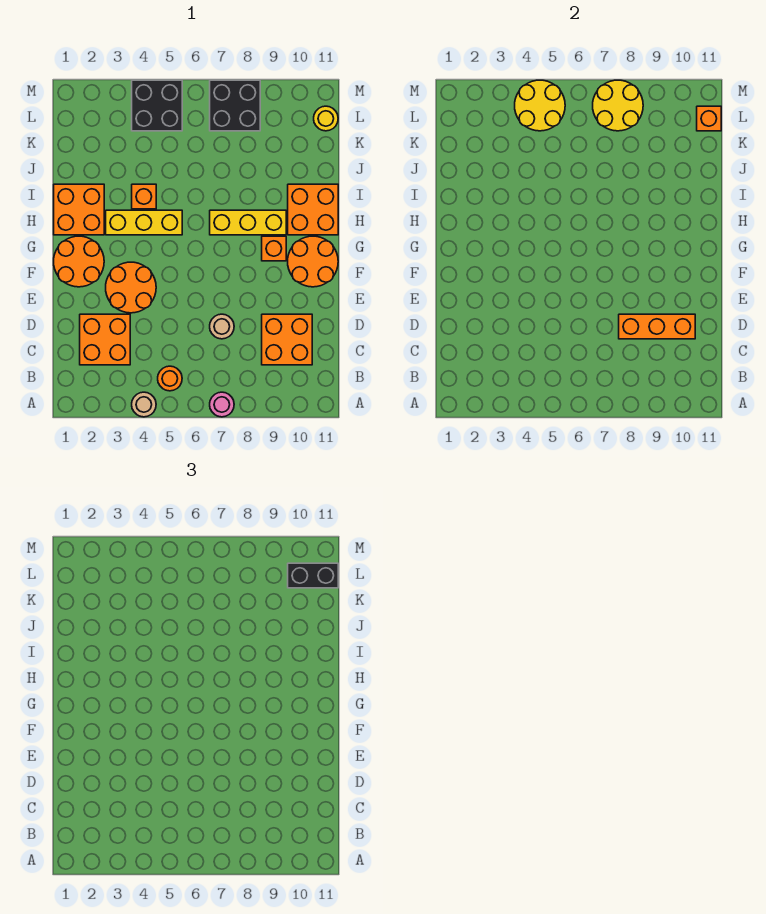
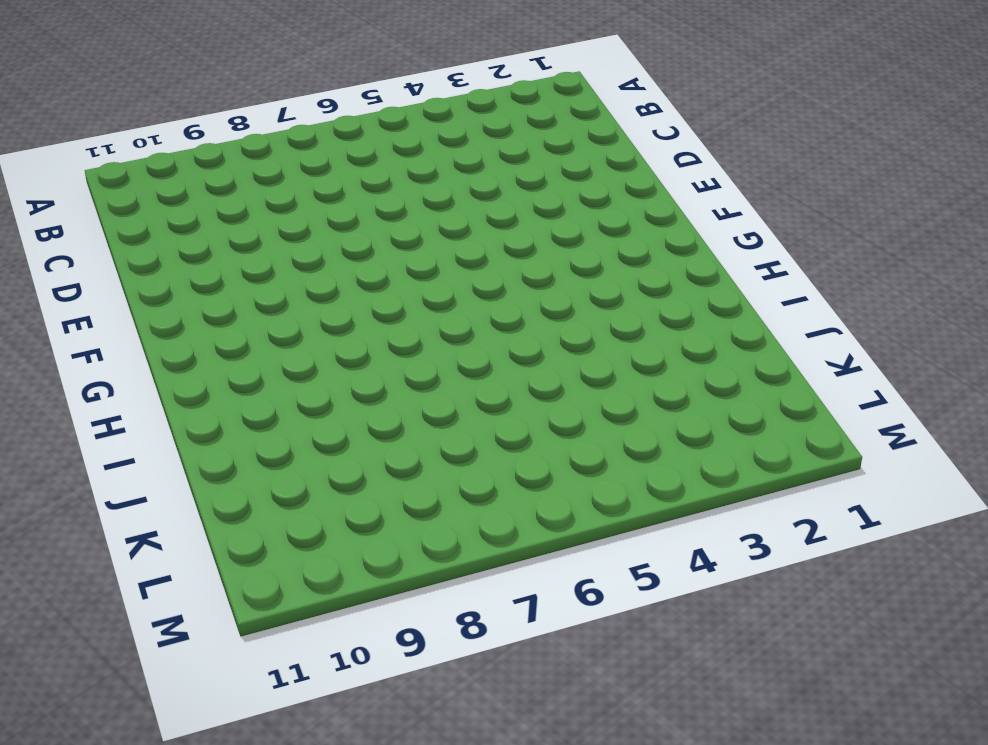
none -> tan 1x1 round brick [132,392,156,417]
none -> pink 1x1 round brick [210,392,234,417]
none -> orange 1x1 round brick [158,366,182,391]

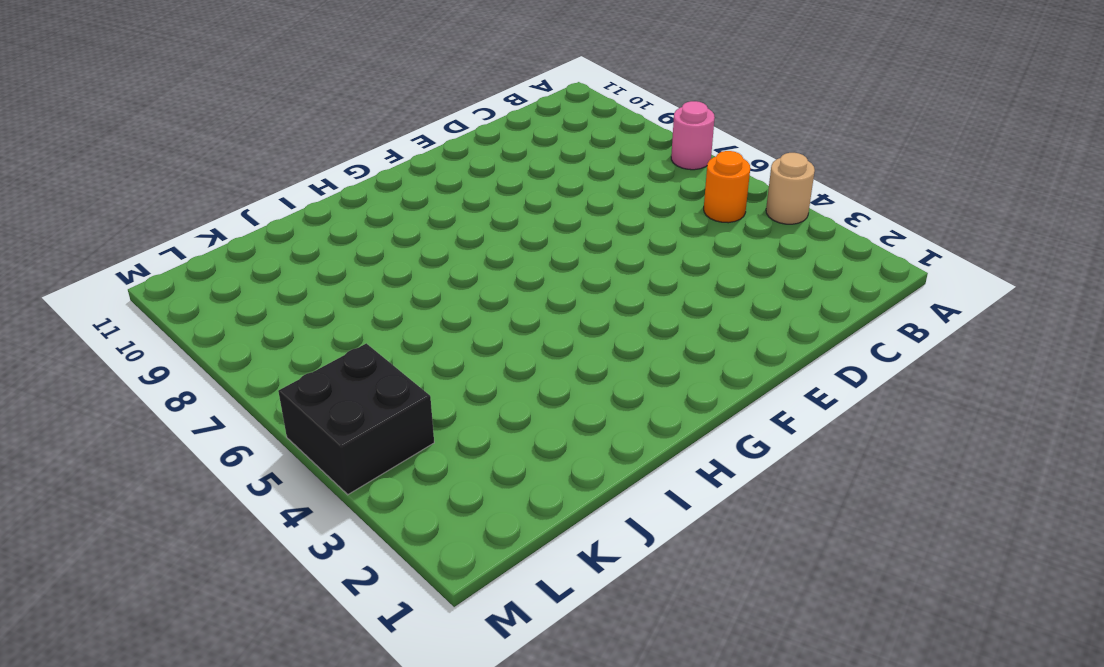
none -> orange 2x2 brick [80,314,130,365]
none -> orange 2x2 brick [262,314,312,365]
none -> tan 1x1 round brick [210,314,234,339]

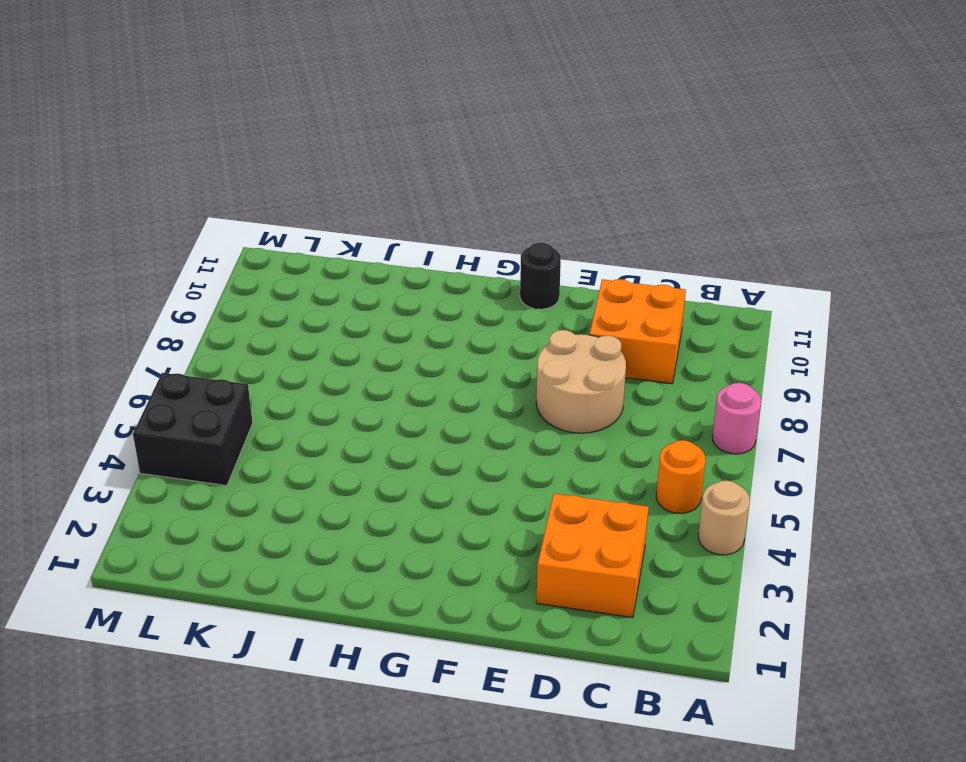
tan 2x2 round brick [536,330,626,433] -> tan 1x1 round brick [210,314,234,339]
black 1x1 round brick [520,243,561,309] -> orange 2x2 round brick [288,236,338,287]
none -> orange 2x2 round brick [106,262,156,313]
none -> orange 2x2 round brick [54,236,104,287]
none -> orange 1x1 brick [262,236,286,261]

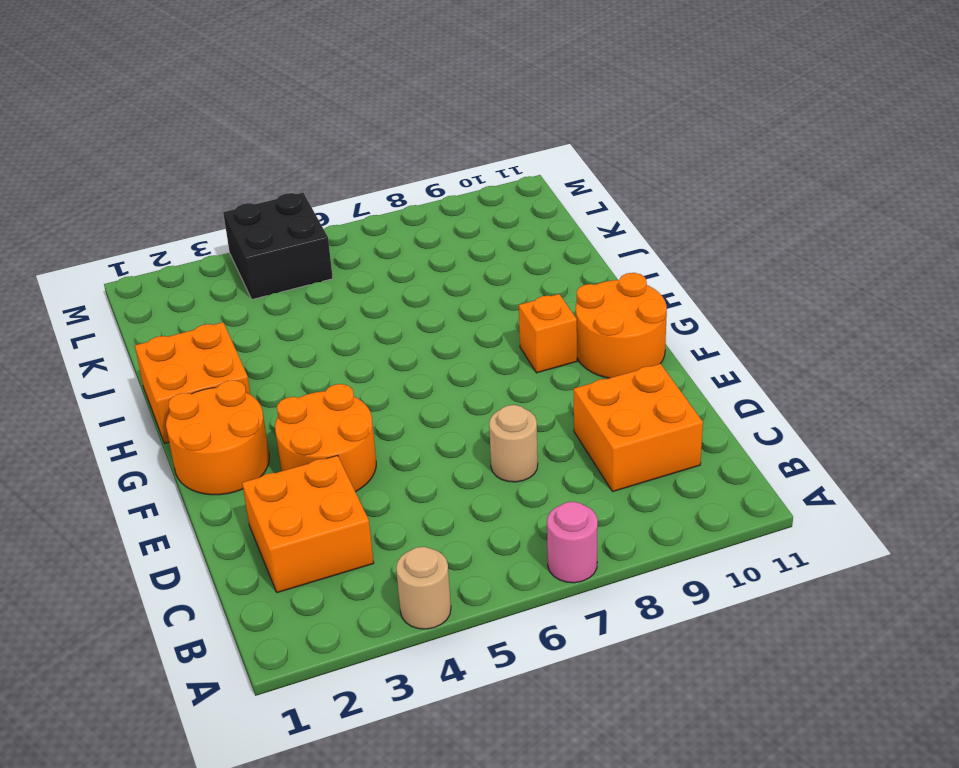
none -> orange 1x1 round brick [158,366,182,391]
none -> yellow 1x3 brick [106,210,182,235]
none -> yellow 1x3 brick [210,210,286,235]

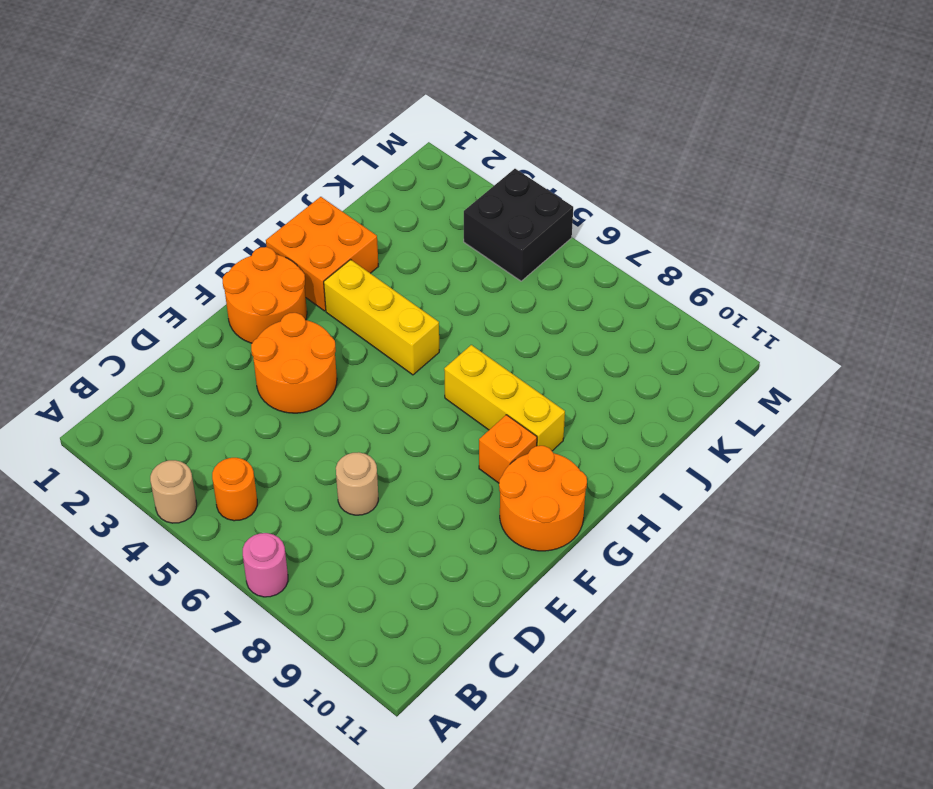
none -> orange 2x2 brick [80,314,130,365]
none -> orange 2x2 brick [262,314,312,365]
none -> orange 2x2 brick [288,184,338,235]

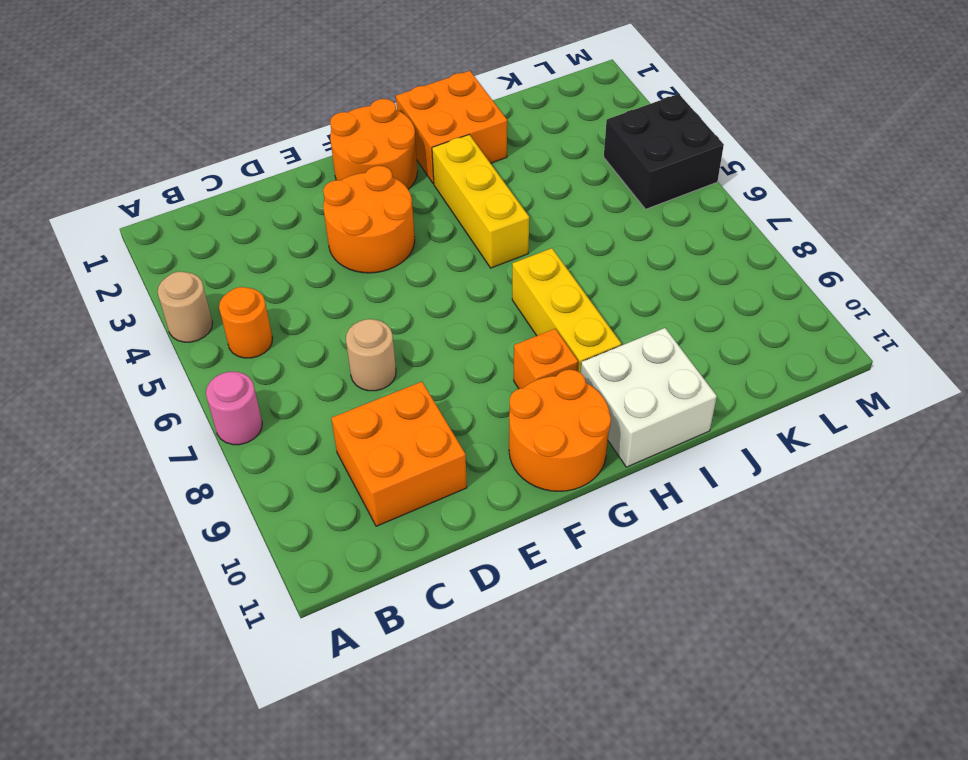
white 2x2 brick [581,328,717,467] -> orange 2x2 brick [288,184,338,235]
none -> orange 2x2 brick [80,314,130,365]
none -> orange 1x1 brick [132,184,156,209]
none -> black 2x2 brick [210,80,260,131]

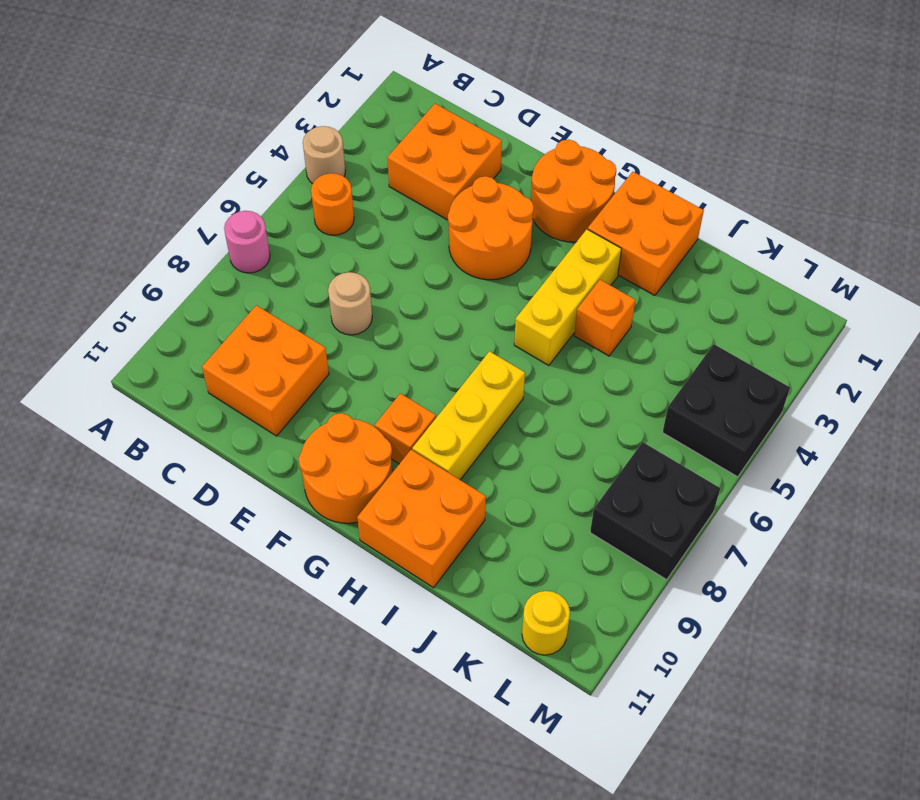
none -> orange 1x3 brick [619,314,695,339]
none -> yellow 2x2 round brick [515,80,565,131]
none -> yellow 2x2 round brick [593,80,643,131]

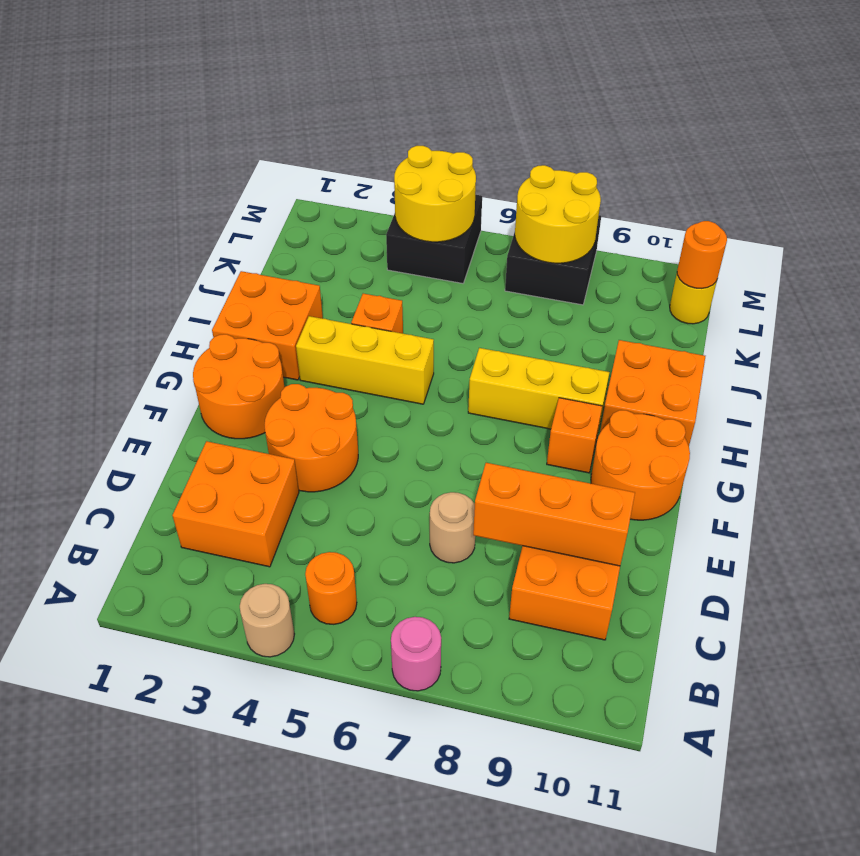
orange 1x1 round brick [677,221,727,289] -> orange 1x1 brick [697,106,721,131]
none -> black 1x2 brick [288,563,338,588]

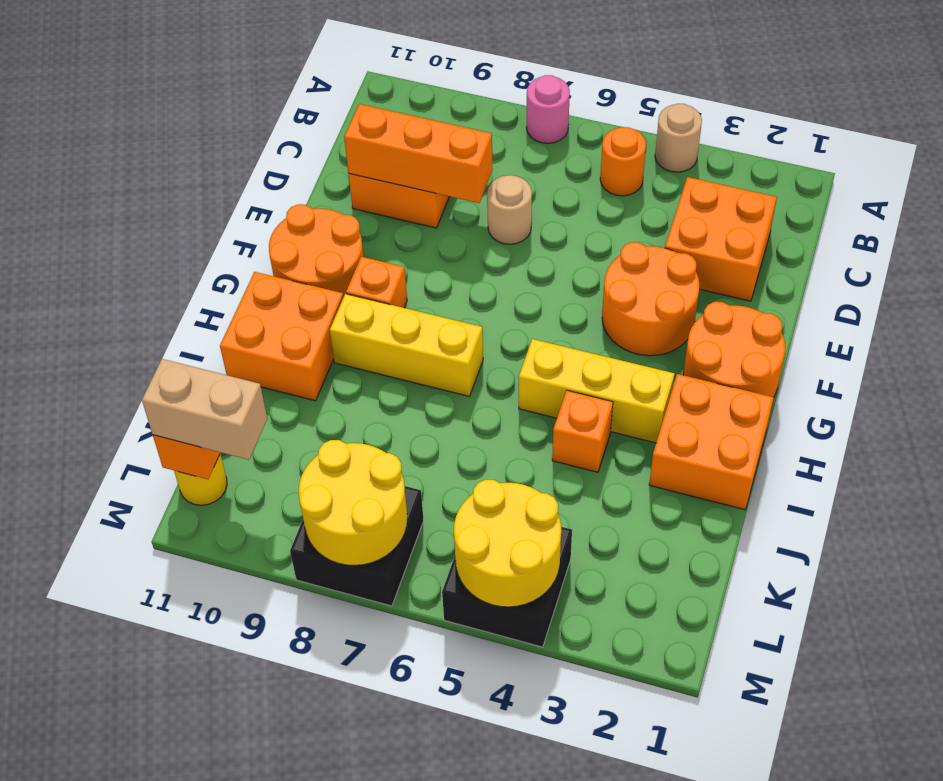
tan 1x2 brick [142,359,267,460] -> black 1x2 brick [288,563,338,588]

